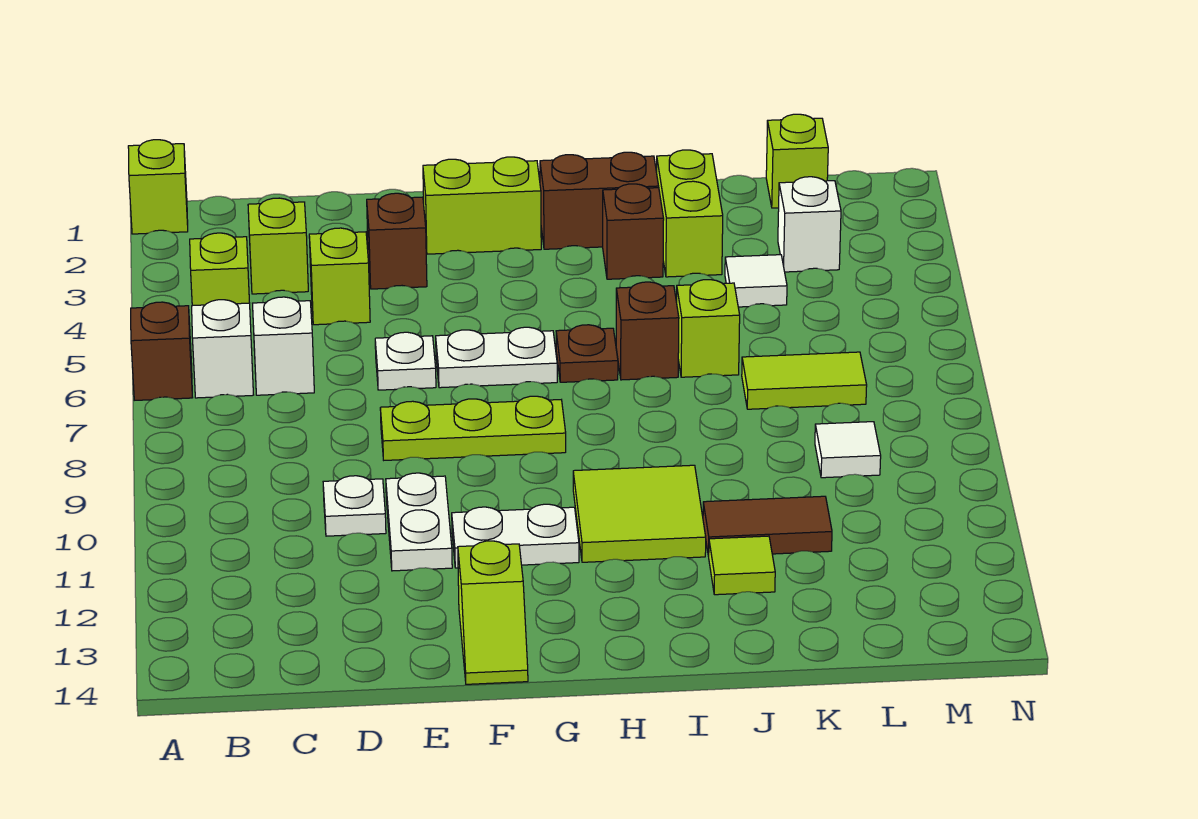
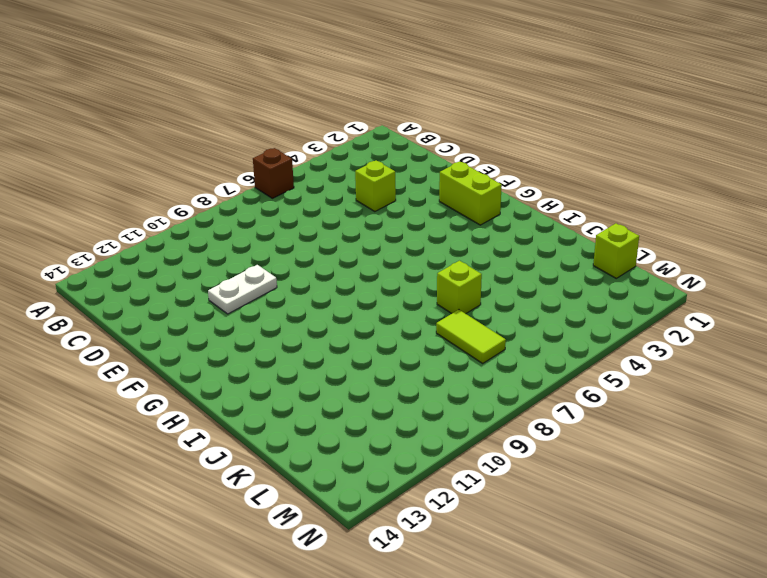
none -> lime 1x1 brick [128,140,188,234]
none -> lime 1x1 brick [190,233,249,306]
none -> white 1x1 brick [192,300,253,398]
none -> lime 1x1 brick [248,198,308,294]

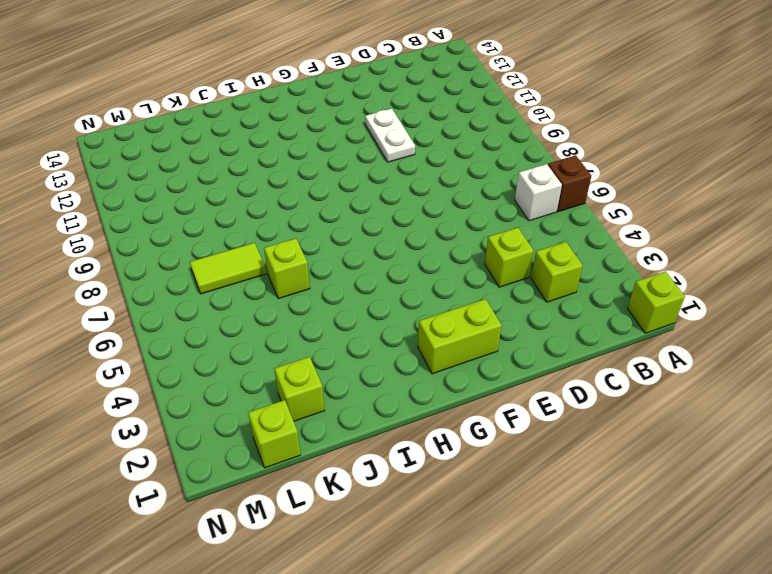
lime 1x1 brick [274,357,325,421] -> lime 1x1 brick moved to [190,233,249,306]
none -> white 1x1 brick [253,297,314,395]
none -> white 1x1 plate [323,476,386,536]
none -> brown 1x1 brick [367,193,427,289]
none -> white 1x1 plate [375,332,436,390]

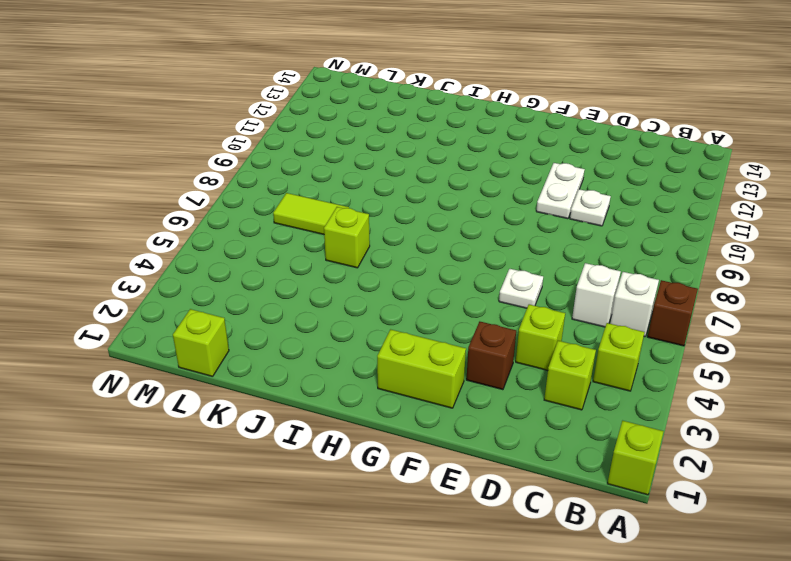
none -> lime 1x3 plate [380,396,566,460]
none -> white 1x2 plate [436,327,557,388]
none -> white 1x2 plate [452,504,579,568]
none -> lime 1x2 slope [458,541,528,684]

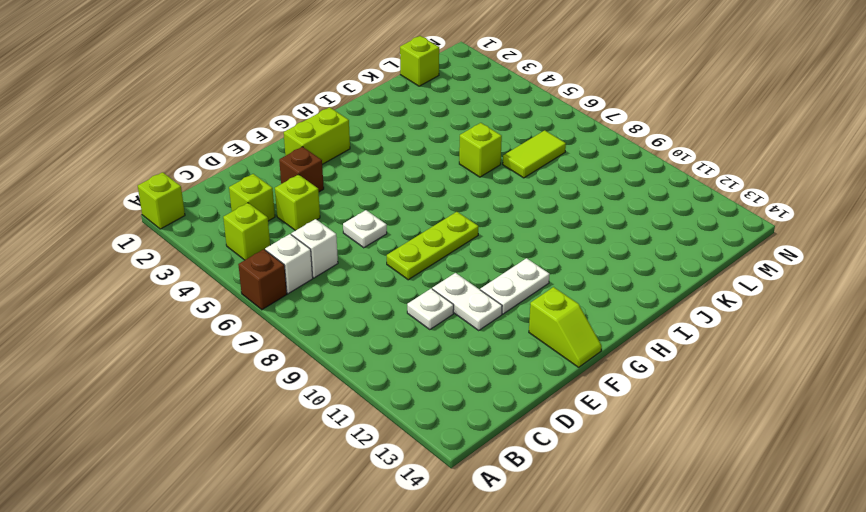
none -> white 1x2 plate [436,327,557,388]
none -> brown 1x2 brick [540,152,659,249]
none -> brown 1x1 plate [556,325,618,382]
none -> lime 2x2 tile [573,465,706,562]

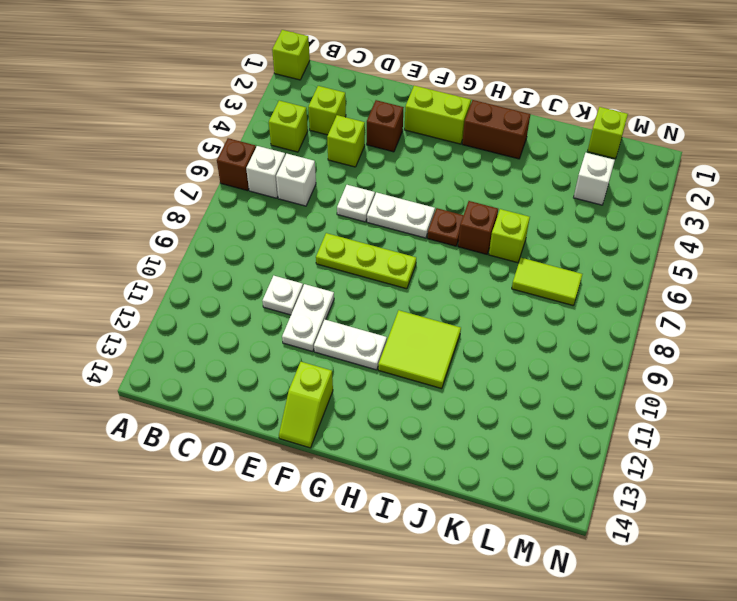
none -> brown 1x1 brick [603,184,664,279]
none -> lime 1x2 brick [657,150,723,277]
none -> brown 1x2 tile [703,496,832,556]
none -> lime 1x1 tile [709,536,775,595]

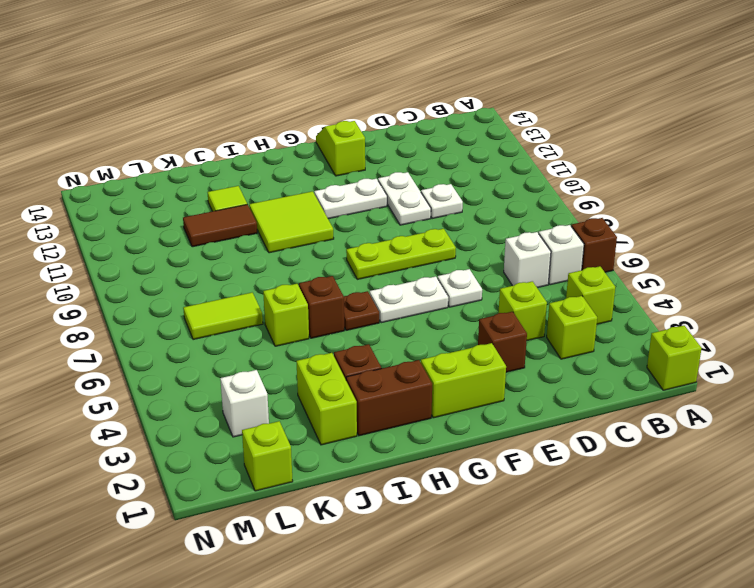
none -> white 1x1 tile [725,255,787,307]
none -> white 1x1 tile [815,422,881,478]

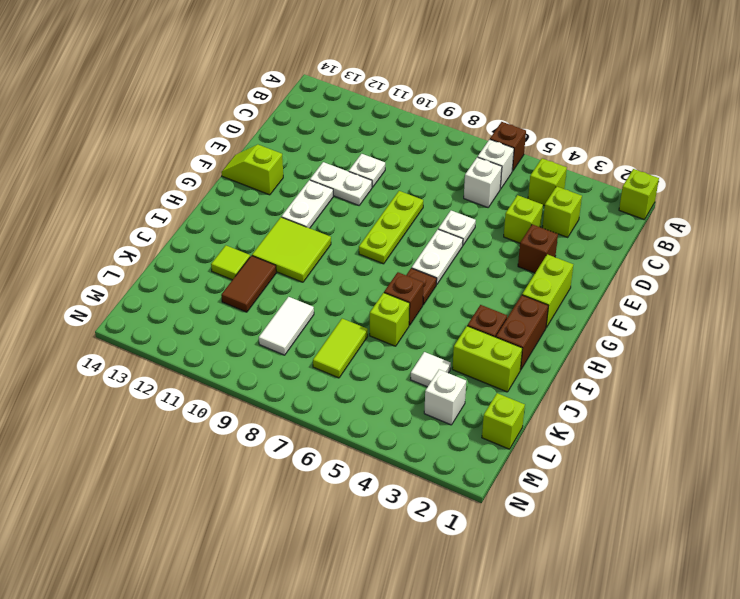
white 1x2 tile [259,297,314,355] -> white 1x1 tile [815,422,881,478]

